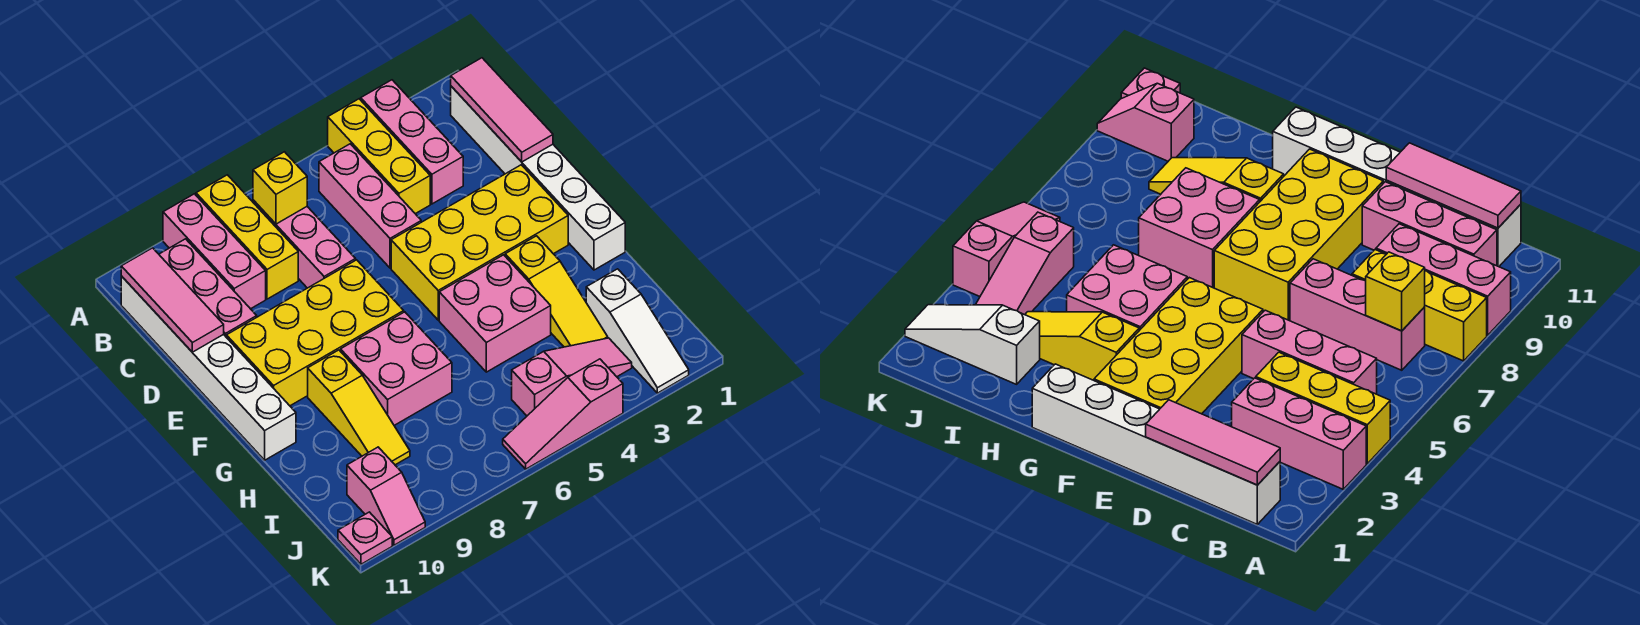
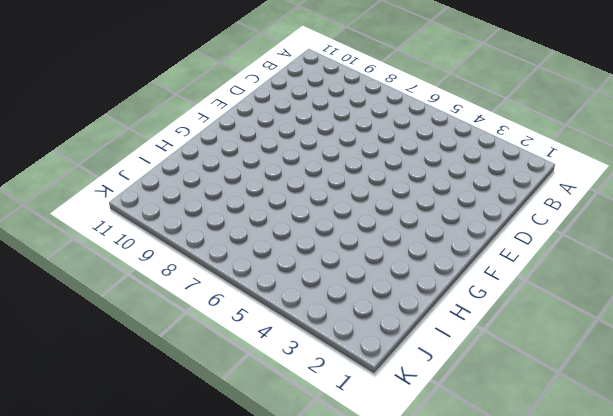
none -> pink 1x3 brick [361,80,463,204]
none -> yellow 1x3 brick [328,99,430,214]
none -> yellow 1x3 brick [196,175,298,299]

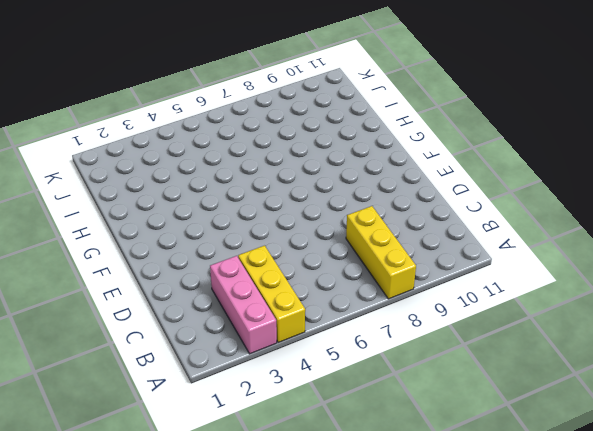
none -> pink 1x3 brick [163,194,266,309]
none -> white 1x6 brick [451,86,625,270]
none -> pink 1x3 brick [319,144,421,268]

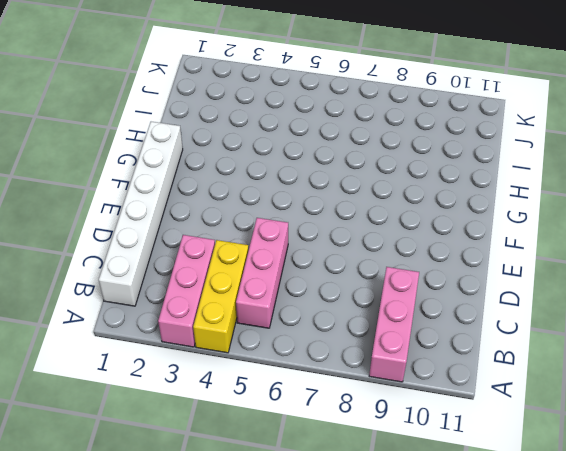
none -> yellow 1x3 brick [196,175,298,299]
none -> pink 1x3 brick [253,200,356,288]
none -> pink 1x3 brick [159,239,257,336]

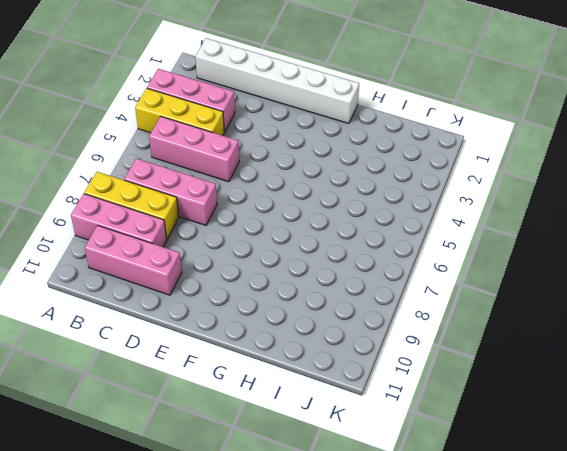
none -> white 1x6 brick [121,276,296,460]
none -> yellow 2x4 brick [391,165,568,320]
none -> yellow 2x4 brick [226,260,404,406]

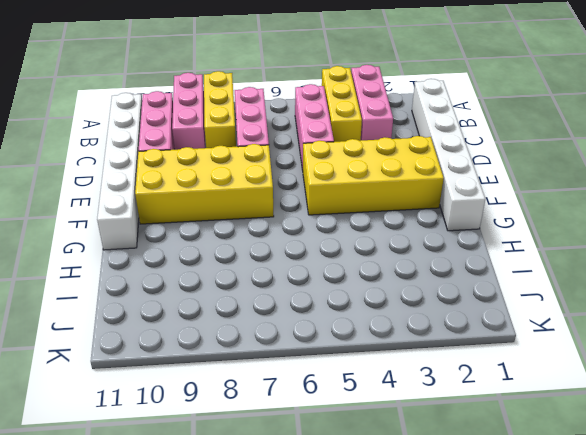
none -> yellow 1x3 slope [505,236,608,347]
none -> pink 2x2 brick [439,255,551,372]
none -> pink 2x2 brick [341,312,452,425]

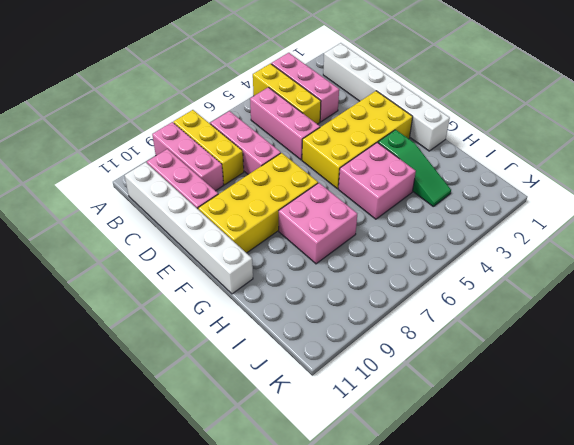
green 1x3 slope [378,130,451,206] -> yellow 1x3 slope [505,236,608,347]
none -> yellow 1x3 slope [308,350,410,465]
none -> white 1x3 slope [586,269,689,393]
none -> pink 1x3 slope [512,338,632,416]

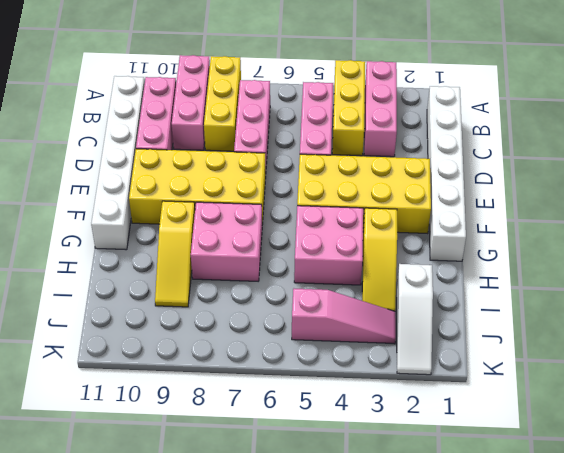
none -> pink 1x2 slope [347,447,425,545]
none -> pink 1x3 slope [503,359,623,469]
none -> pink 1x1 plate [338,512,392,564]

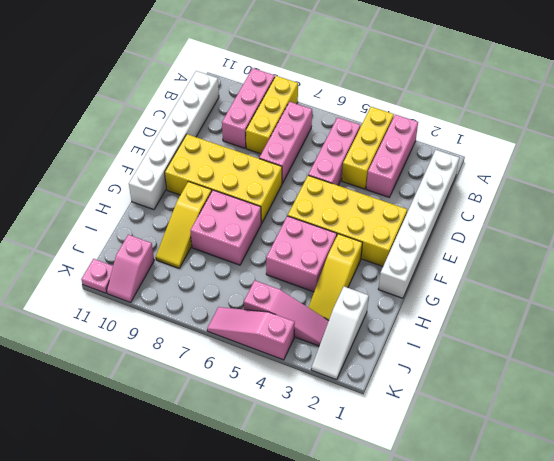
none -> pink 1x3 brick [159,239,257,336]
none -> pink 1x3 tile [451,58,553,162]
none -> yellow 1x1 brick [253,152,307,224]

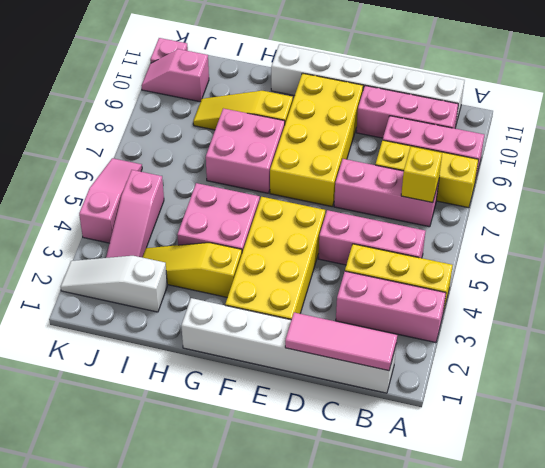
none -> pink 1x3 tile [121,248,224,352]

